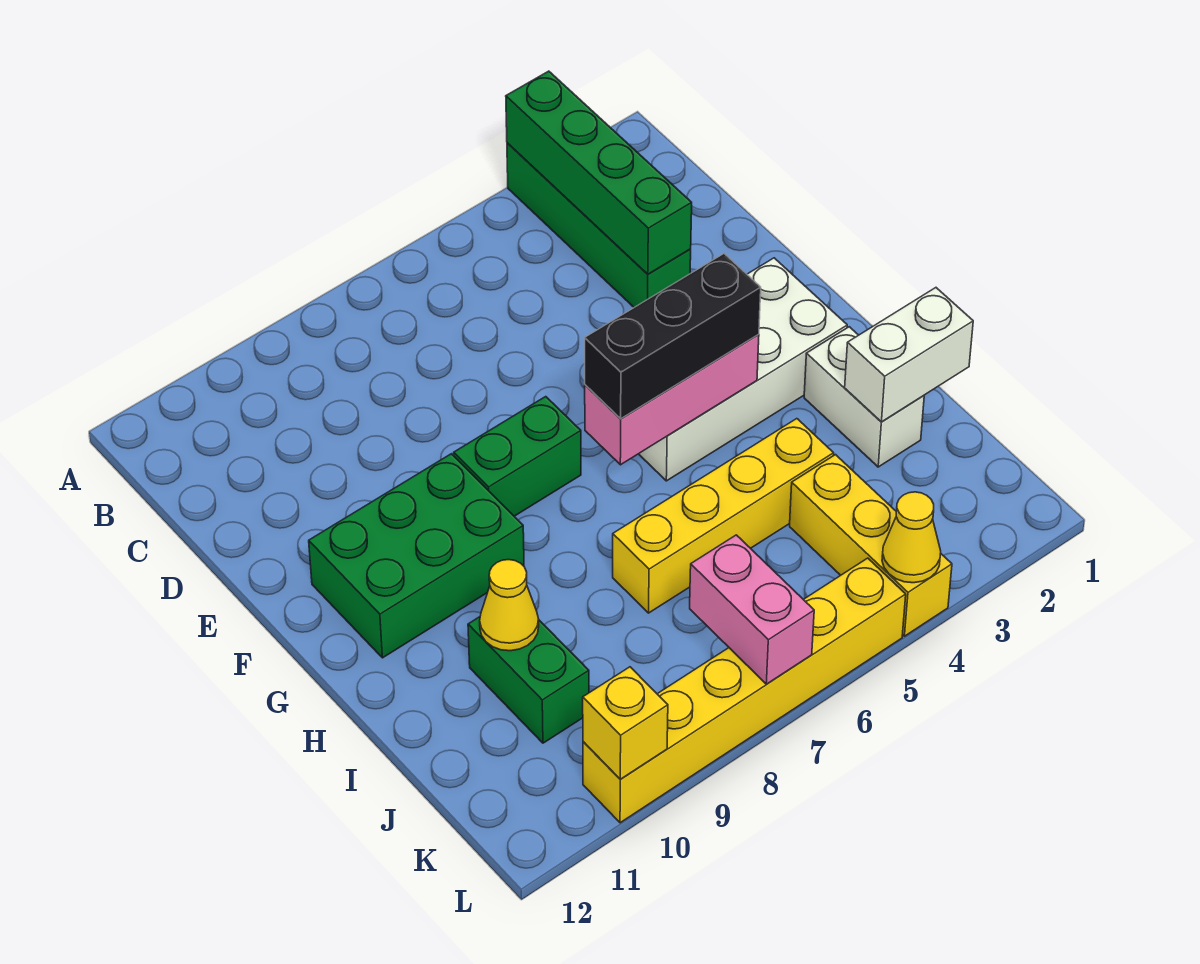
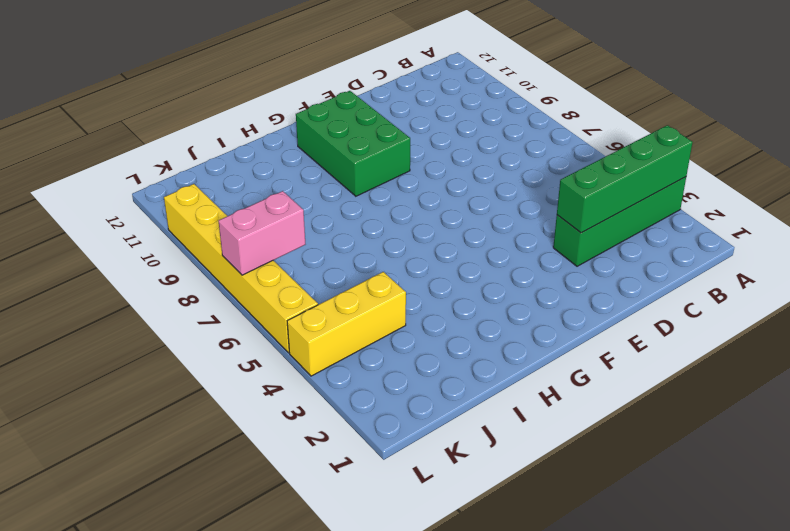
none -> white 2x4 brick [639,258,847,481]
none -> green 1x2 brick [454,397,581,516]
none -> white 1x2 brick [804,327,924,467]

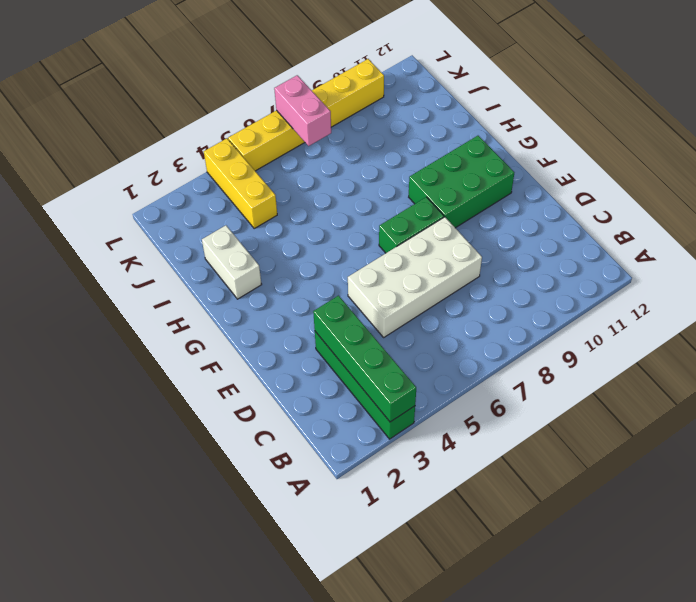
white 2x4 brick [348,217,482,337] -> white 2x4 brick moved to [639,258,847,481]
none -> yellow 1x4 brick [613,419,834,613]
none -> green 1x2 brick [468,617,589,743]
none -> pink 1x3 brick [585,335,759,465]

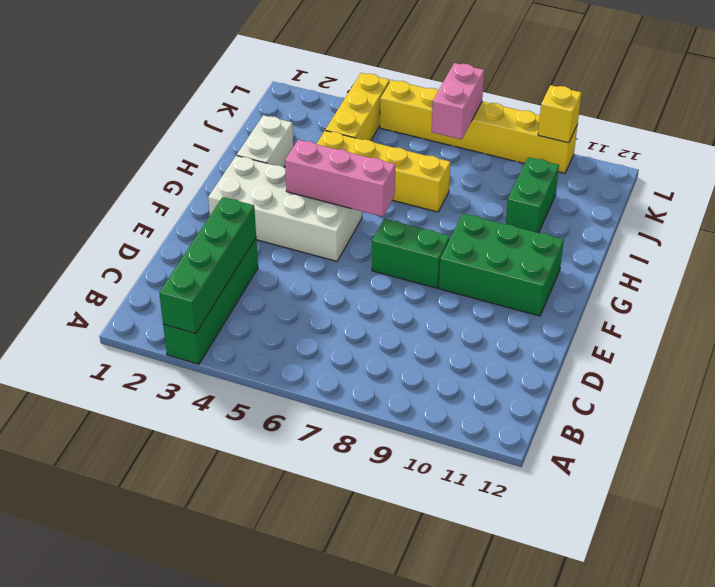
none -> white 1x2 brick [845,288,973,422]
none -> yellow 1x1 cone [480,560,539,651]
none -> yellow 1x1 cone [882,492,941,583]

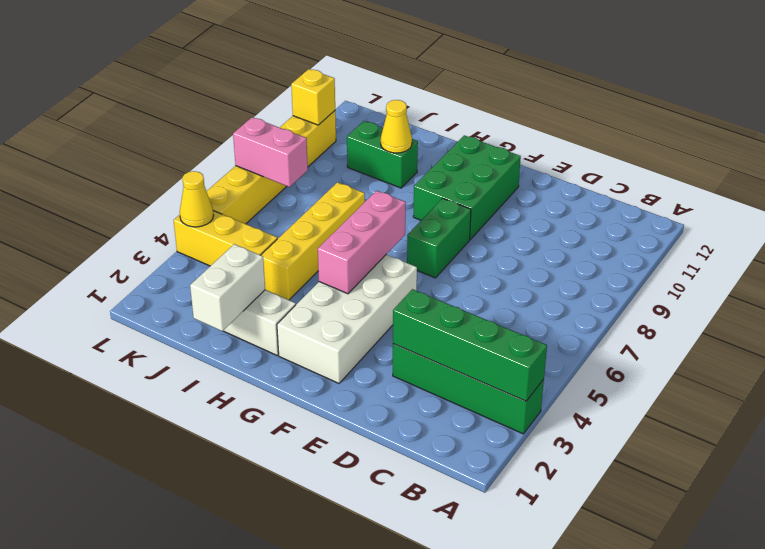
none -> black 1x3 brick [585,254,761,419]

